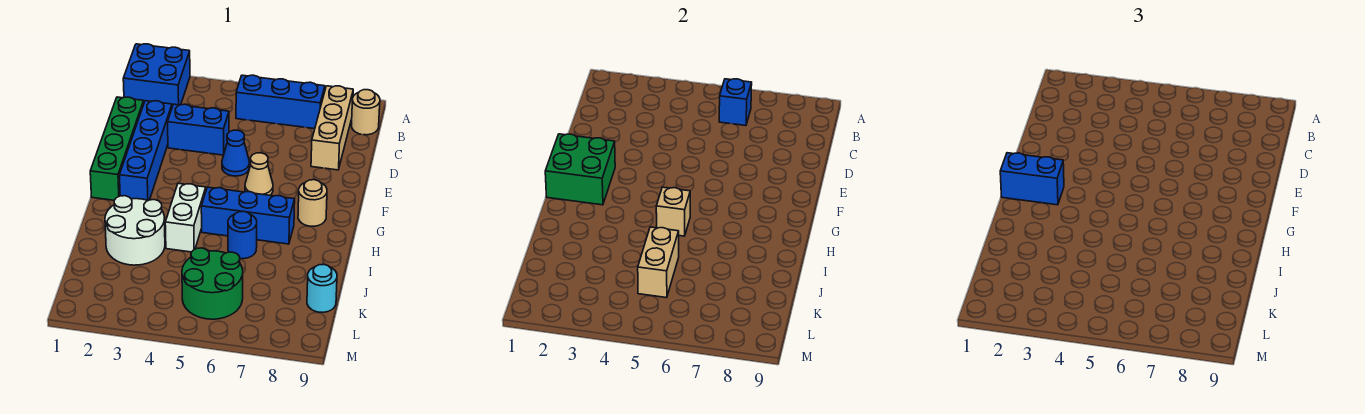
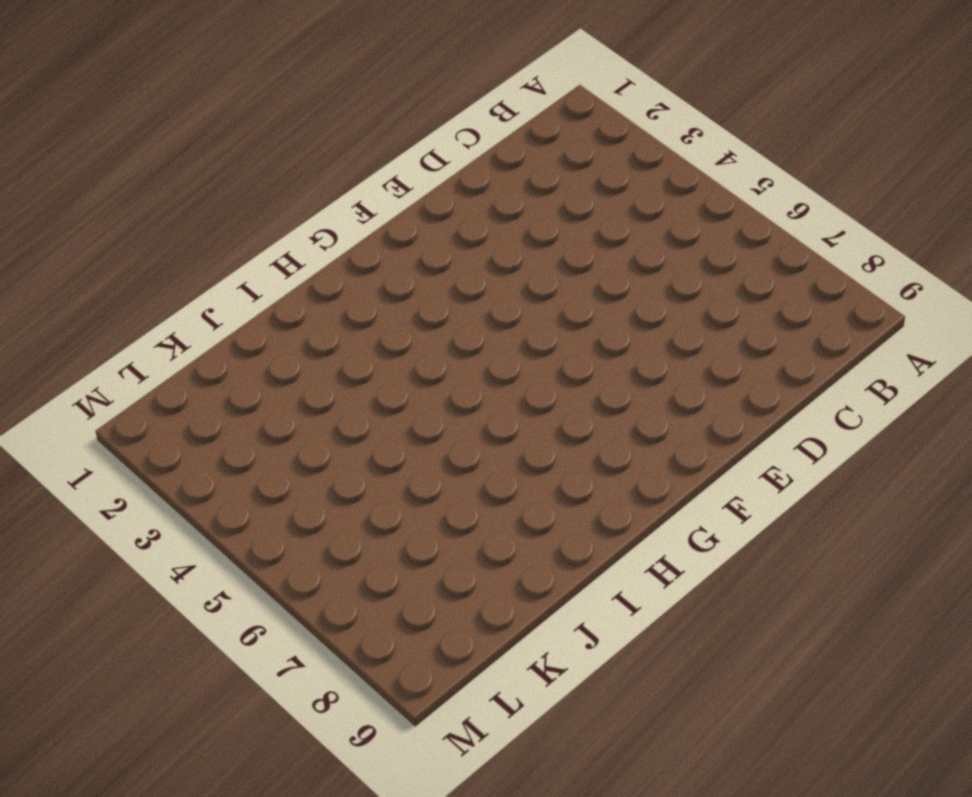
none -> blue 2x2 brick [123,44,190,107]
none -> blue 1x3 brick [236,75,325,129]
none -> tan 1x3 brick [311,86,353,170]

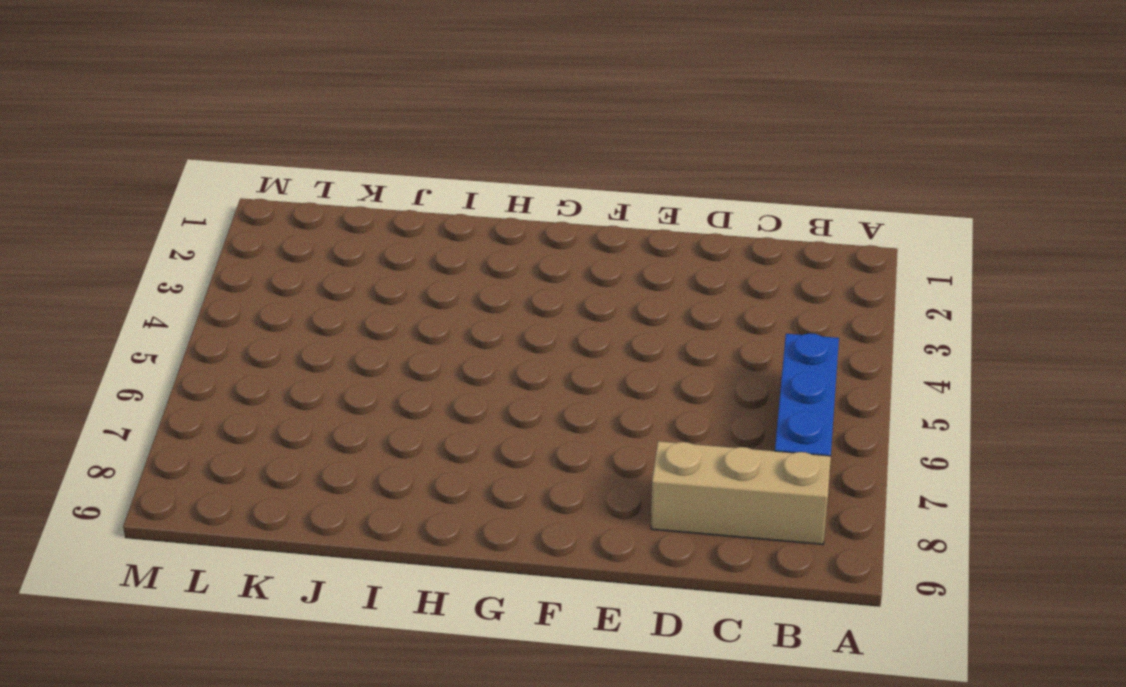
none -> blue 2x2 brick [123,44,190,107]
none -> tan 1x1 round brick [352,90,380,135]
none -> green 1x4 brick [90,97,144,200]

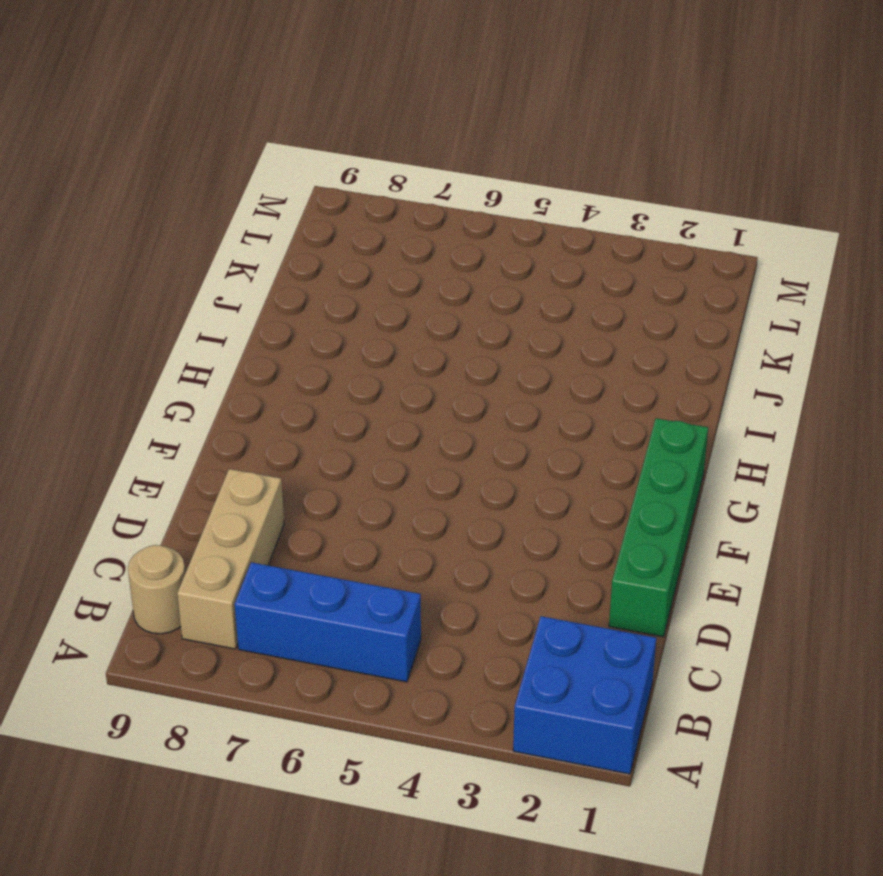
none -> blue 1x4 brick [119,101,172,201]
none -> blue 1x2 brick [168,104,229,155]
none -> blue 1x1 cone [222,130,250,176]

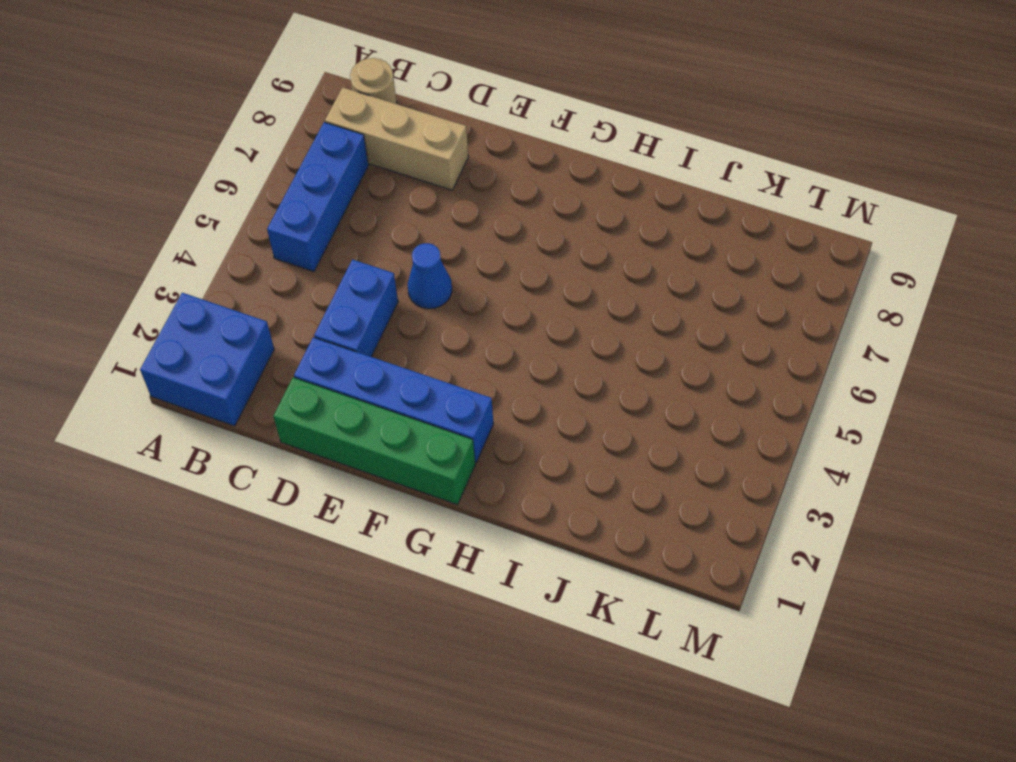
none -> tan 1x1 cone [245,153,273,195]
none -> tan 1x1 round brick [298,180,327,226]
none -> white 1x2 brick [165,183,206,252]

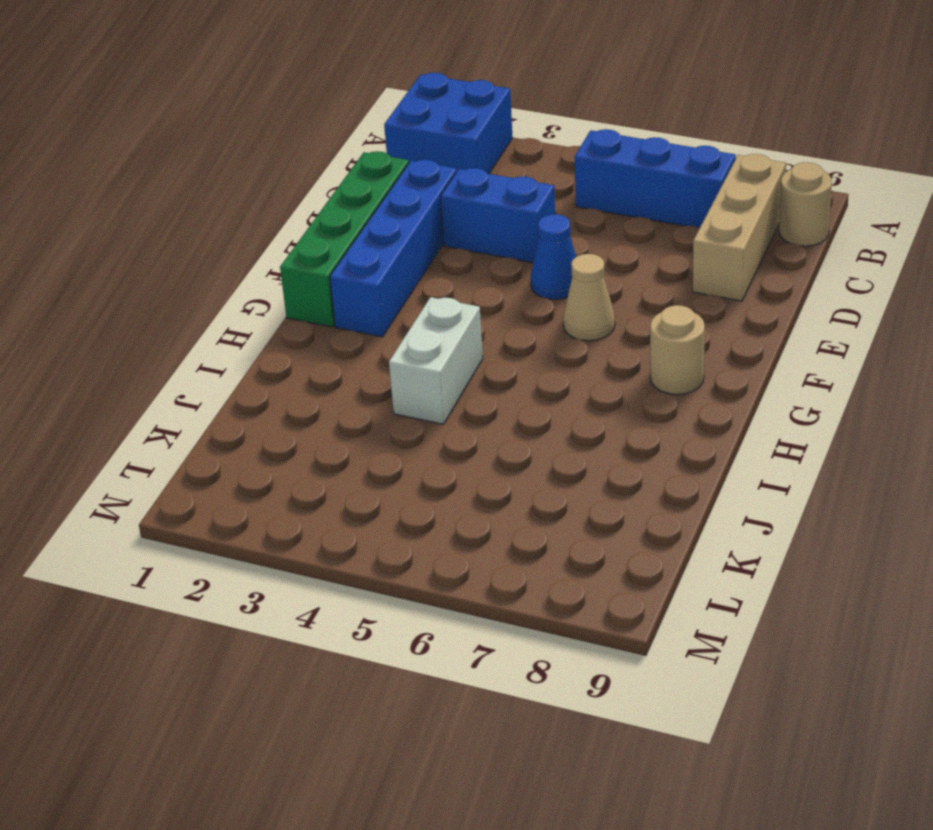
none -> blue 1x3 brick [201,187,295,244]
none -> white 2x2 round brick [105,196,165,265]
none -> blue 1x1 round brick [228,211,257,259]

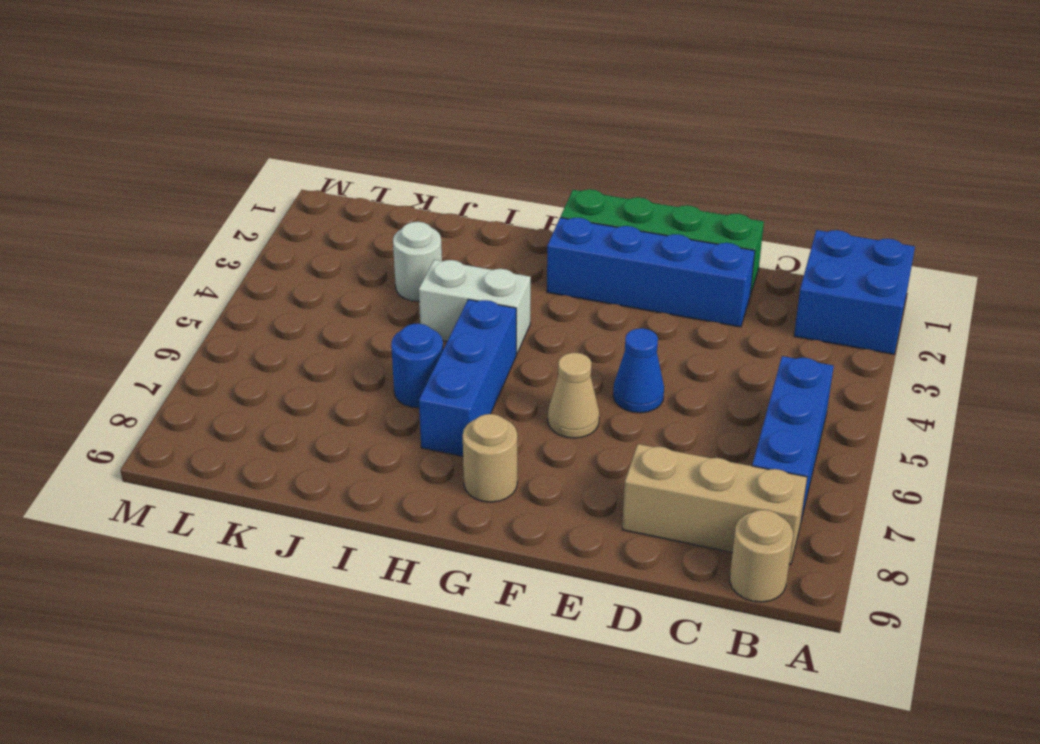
white 1x1 round brick [393,222,442,301] -> white 2x2 round brick [105,196,165,265]
none -> blue 1x2 brick [168,104,229,155]
none -> green 2x2 round brick [182,248,243,319]
none -> cyan 1x1 round brick [307,265,337,312]

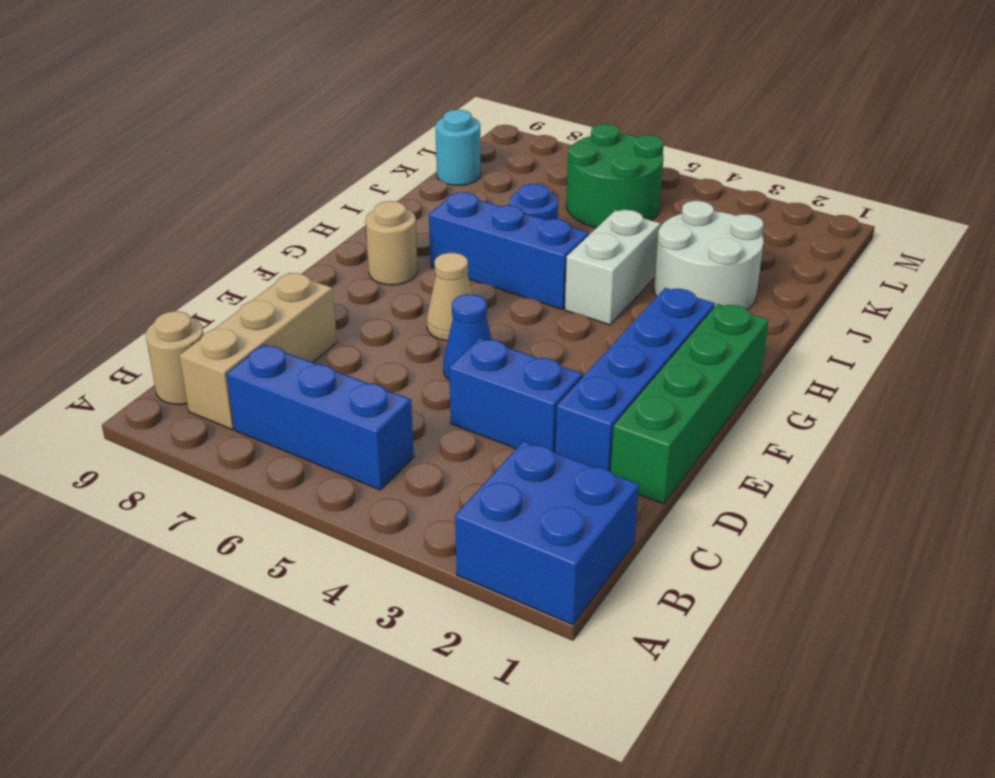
none -> blue 1x1 brick [719,79,752,126]
none -> green 2x2 brick [545,134,615,205]
none -> tan 1x1 brick [656,187,690,236]

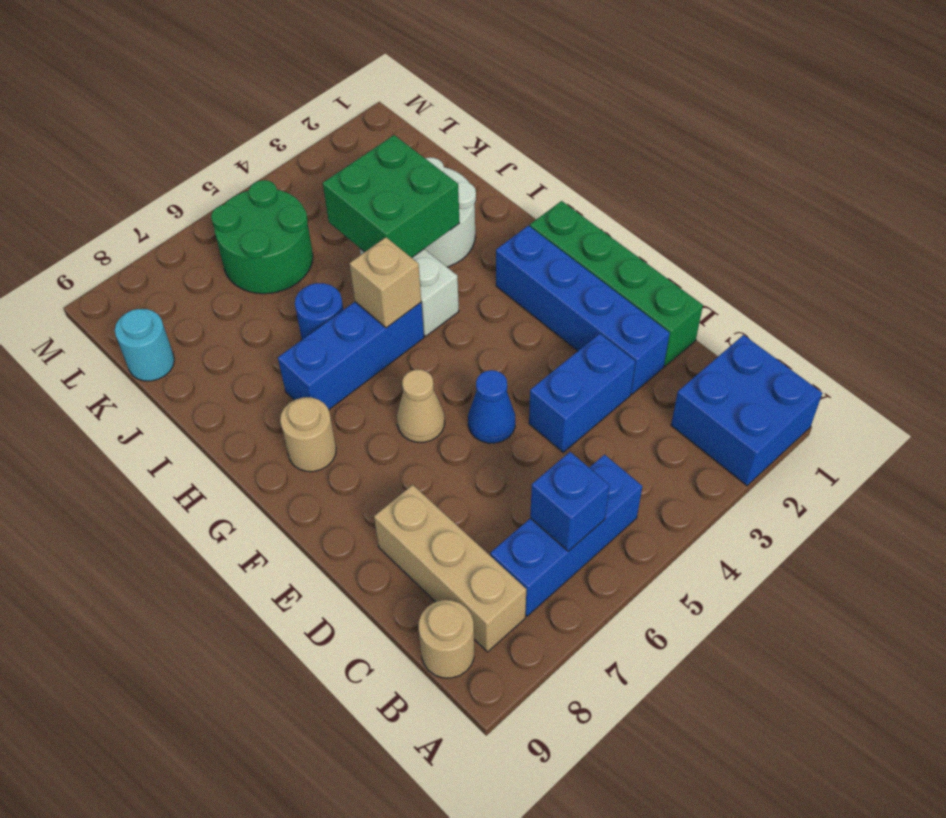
green 2x2 brick [323,135,459,258] -> green 2x2 brick moved to [545,134,615,205]
none -> tan 1x2 brick [638,227,679,298]
none -> blue 1x2 brick [1000,153,1064,205]

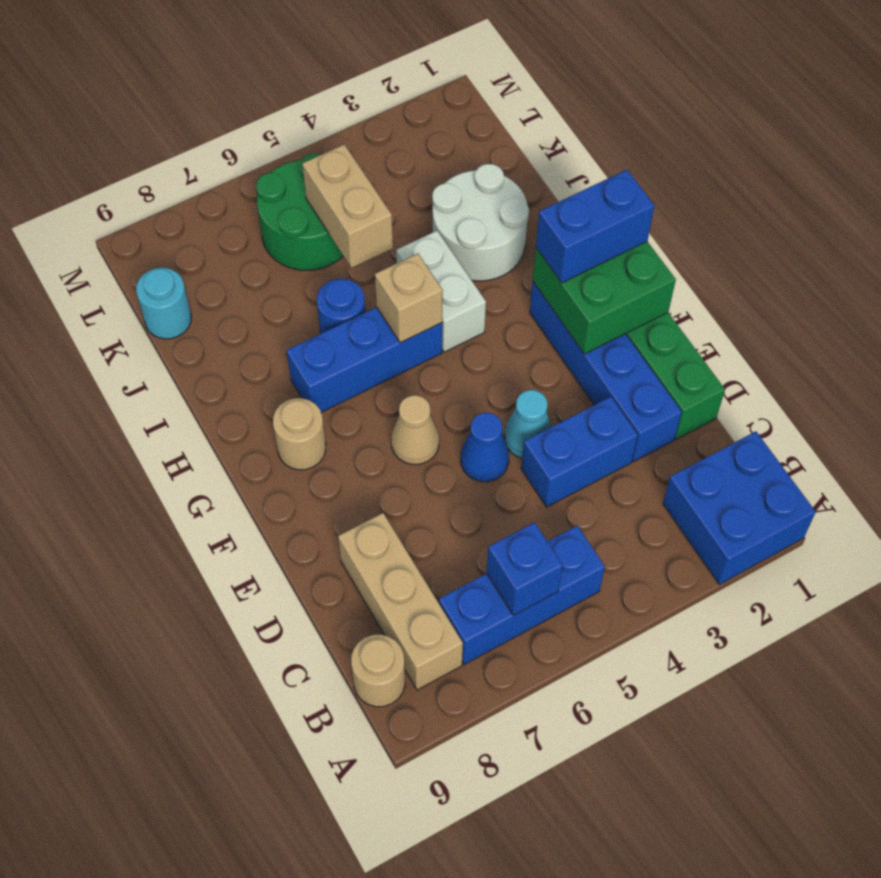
cyan 1x1 cone [504,390,552,458] -> none

